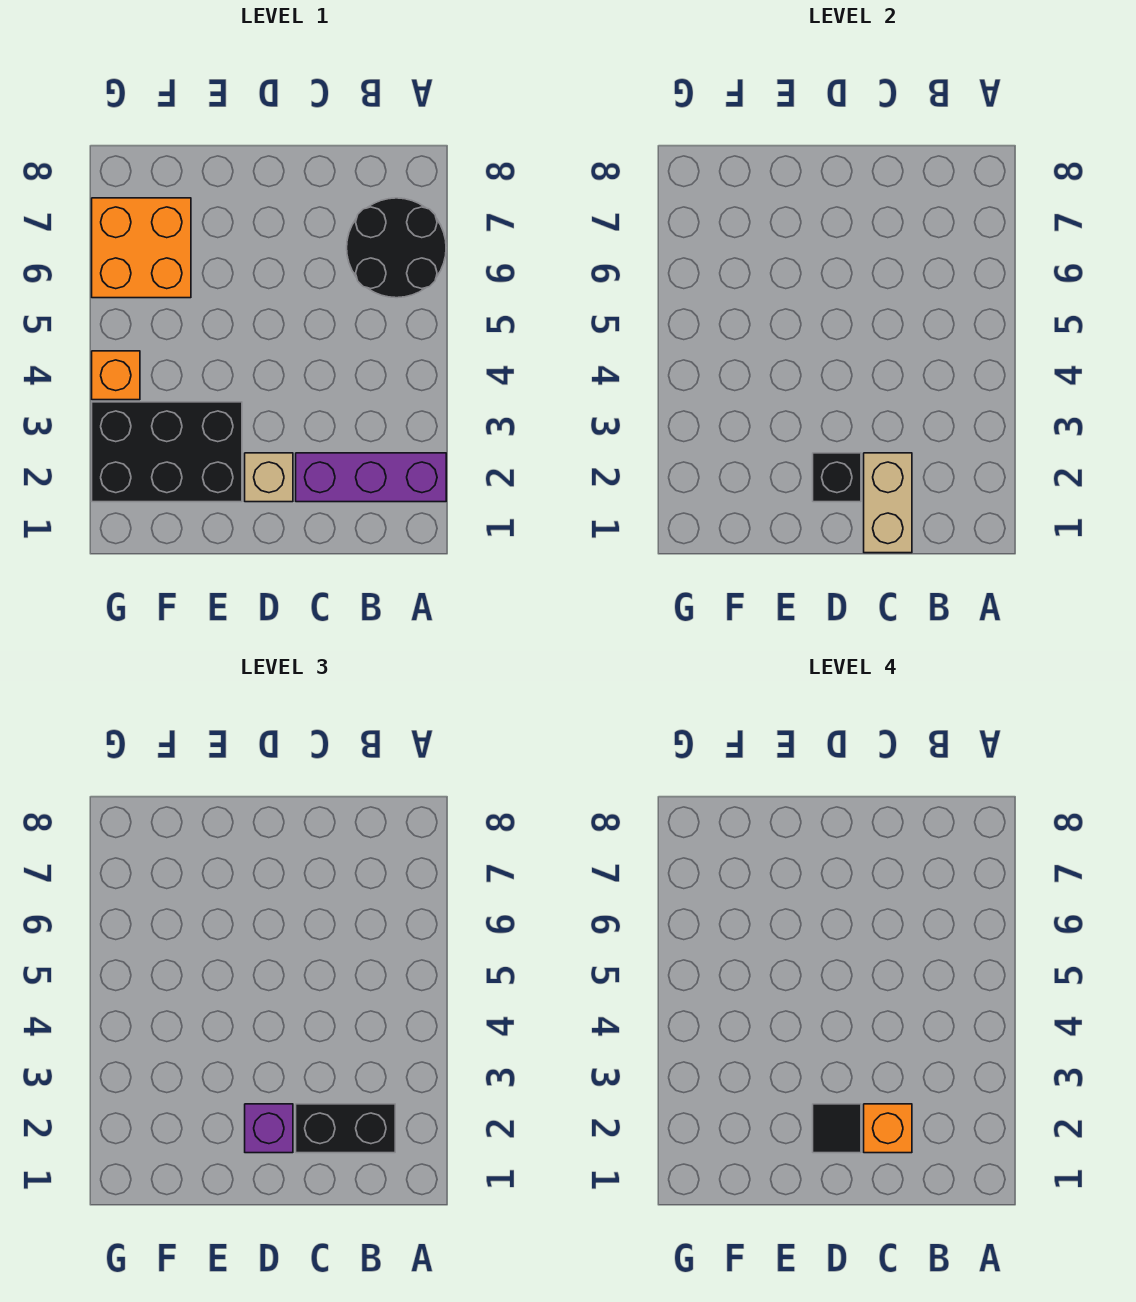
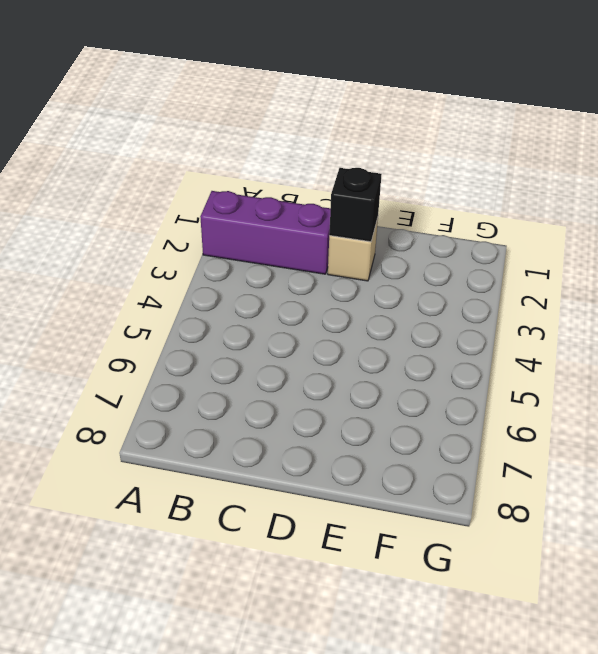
none -> black 2x2 round brick [347,198,446,298]
none -> black 2x3 brick [92,402,242,502]
none -> orange 2x2 brick [92,198,191,298]

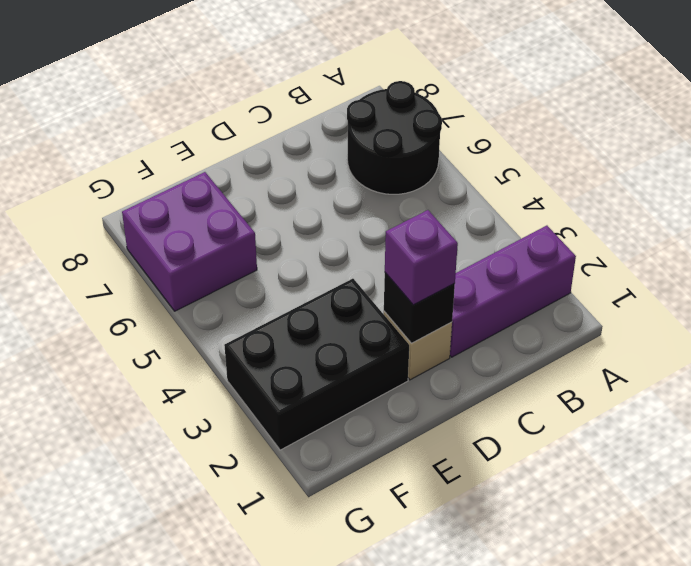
purple 2x2 brick [122,172,257,311] -> orange 2x2 brick [92,198,191,298]
none -> orange 1x1 brick [92,351,140,400]
none -> tan 1x2 brick [864,453,912,553]
none -> black 1x2 brick [296,1104,395,1153]

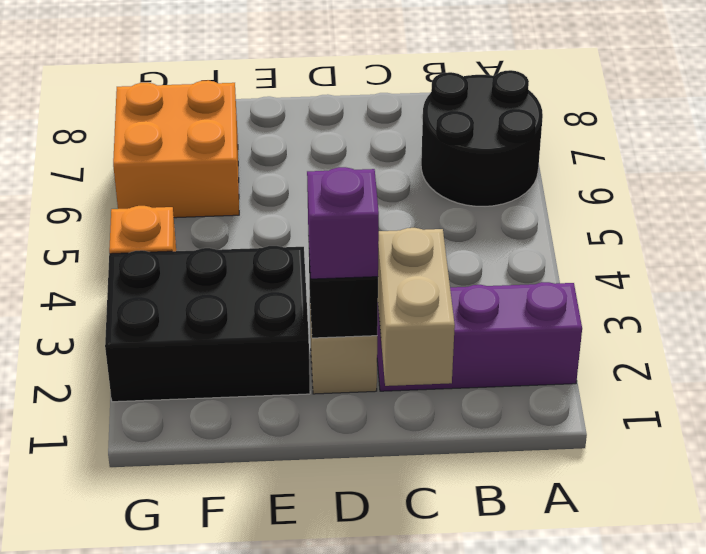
none -> black 1x2 brick [296,1104,395,1153]
none -> orange 1x1 brick [864,1104,912,1153]
none -> black 1x1 tile [813,1104,861,1153]

